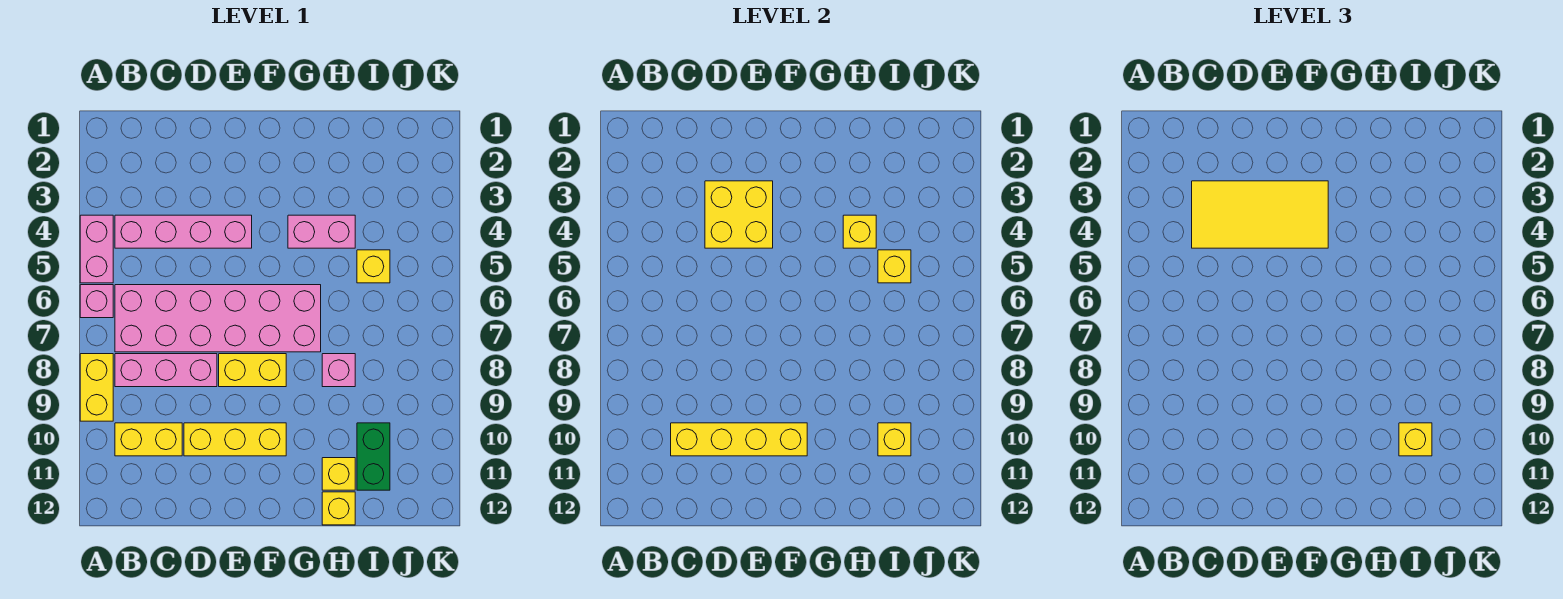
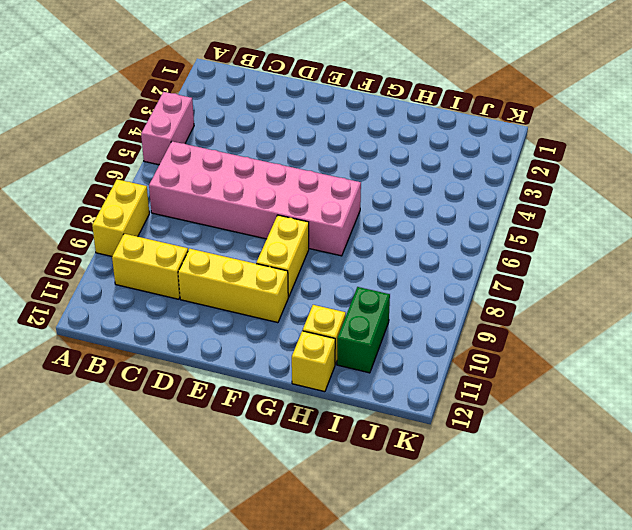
yellow 1x2 brick [256,215,309,297] -> yellow 1x2 brick turned to [219,354,286,387]
none -> pink 1x1 brick [80,285,113,318]
none -> pink 1x4 brick [115,215,252,248]
none -> pink 1x3 brick [115,354,217,387]

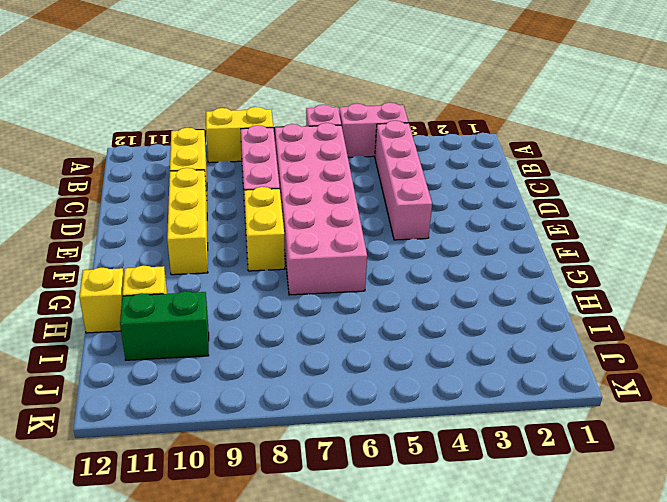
none -> pink 1x2 brick [288,215,355,248]
none -> pink 1x1 brick [322,354,355,387]
none -> yellow 1x1 brick [357,250,390,283]

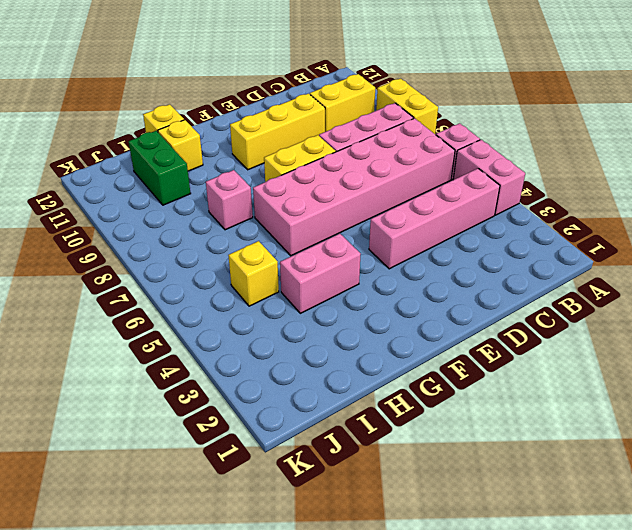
none -> yellow 1x4 brick [671,423,807,456]
none -> yellow 2x2 brick [705,181,773,248]
none -> yellow 1x1 brick [843,215,876,248]

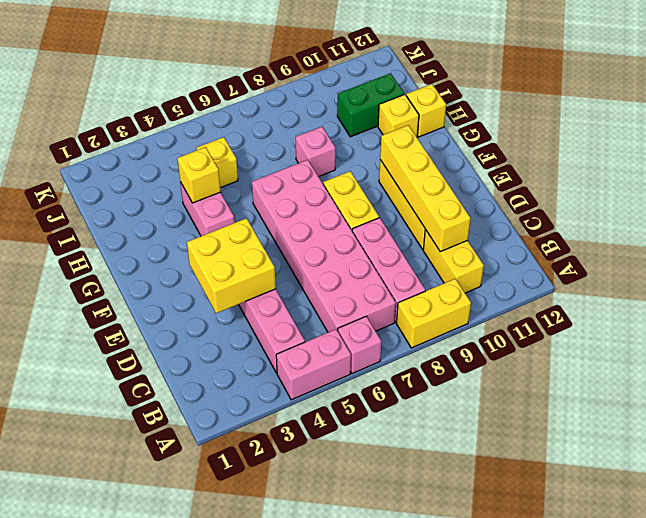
none -> yellow 1x1 brick [878,250,911,283]
none -> yellow 1x1 brick [878,423,911,456]
none -> yellow 2x4 tile [1192,181,1328,248]

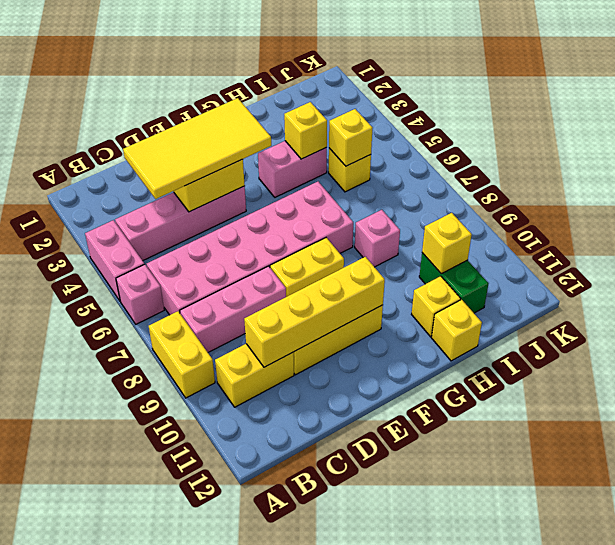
none -> yellow 1x1 brick [1399,423,1432,456]

